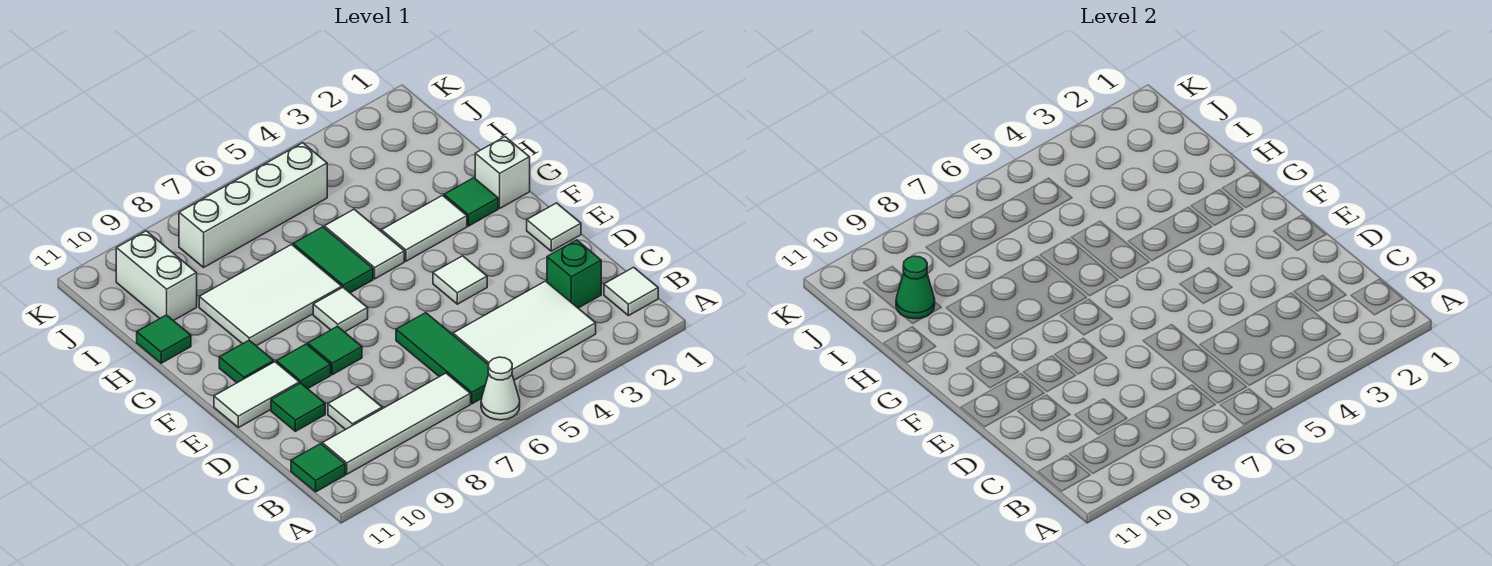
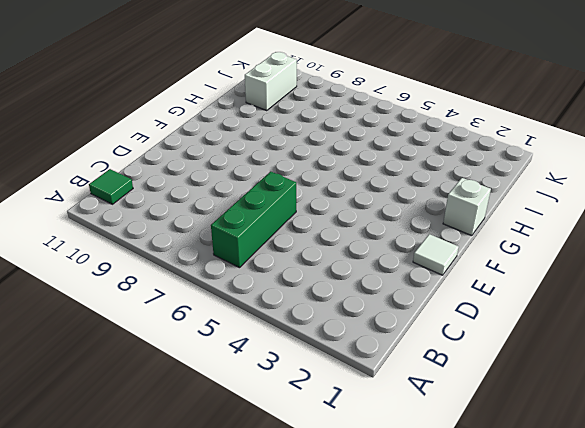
green 1x3 brick [211,171,296,268] -> green 1x3 tile [396,313,489,404]
none -> white 1x1 cone [481,357,520,420]
none -> white 1x1 tile [604,267,658,316]
none -> white 2x3 tile [453,281,596,380]

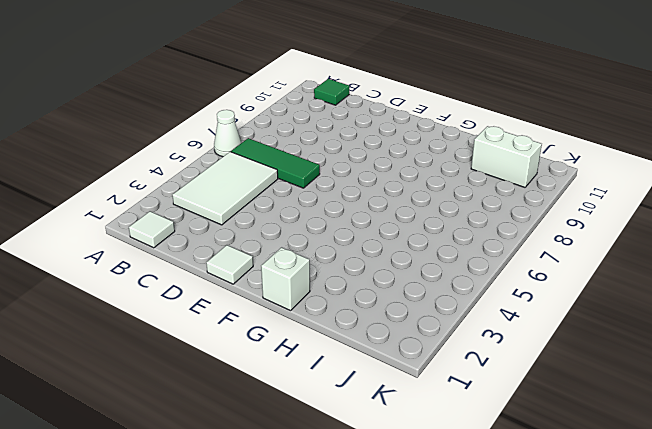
none -> white 1x4 tile [322,373,471,474]
none -> green 1x1 brick [547,240,601,308]
none -> white 1x1 tile [328,387,382,430]

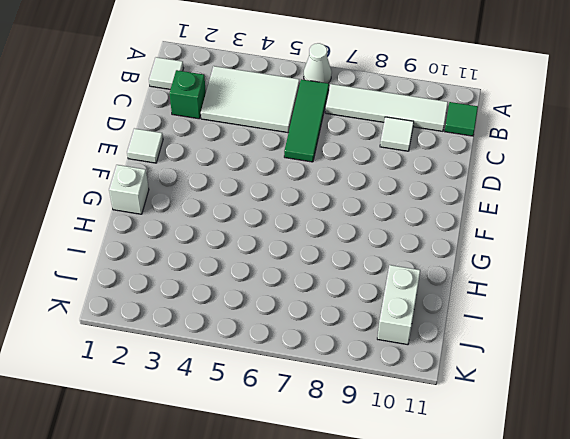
none -> green 1x1 tile [271,383,325,431]
none -> white 1x1 tile [433,256,487,304]
none -> green 1x1 tile [308,326,362,375]

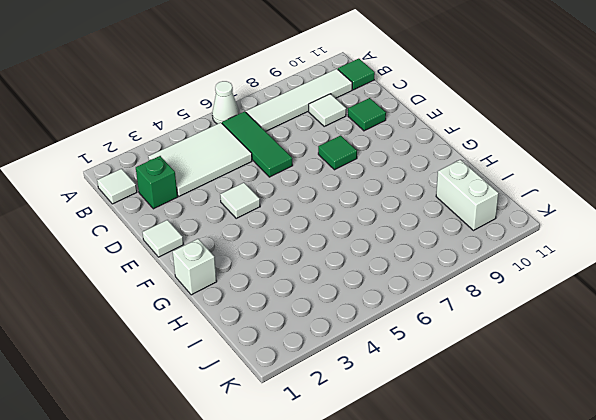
none -> green 1x1 tile [276,344,331,389]
none -> white 1x2 tile [214,362,299,428]
none -> white 1x1 tile [313,288,368,332]

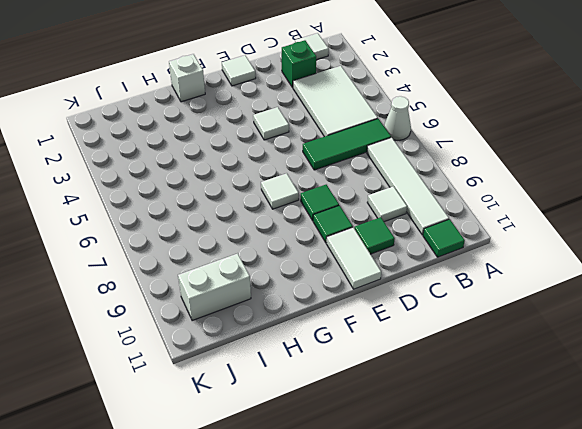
none -> green 1x1 tile [219,340,274,383]
none -> green 1x1 tile [444,178,498,226]
none -> white 1x2 tile [381,195,467,261]

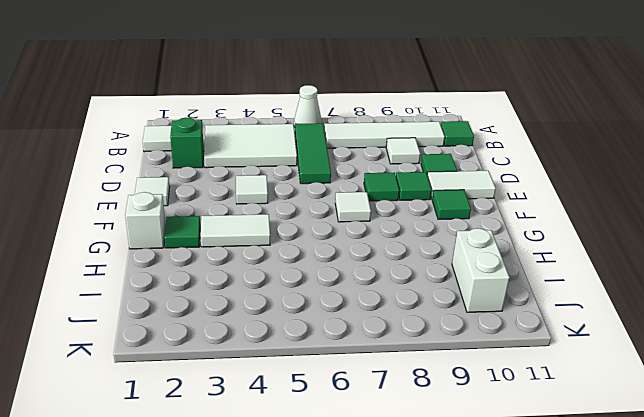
none -> white 1x2 tile [324,209,404,279]
none -> green 1x2 tile [293,227,373,293]
none -> white 2x3 tile [199,245,342,346]

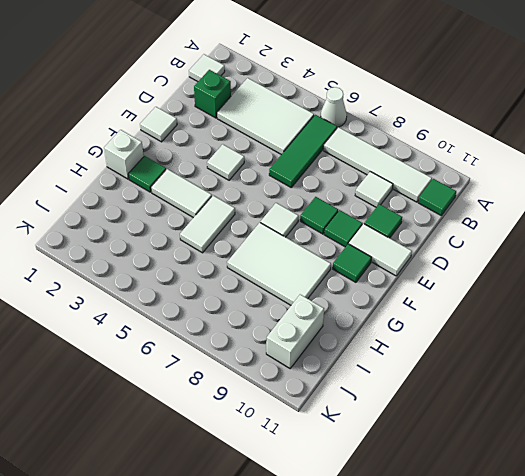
none -> green 1x2 tile [293,227,373,293]
none -> green 1x1 tile [137,315,191,363]
none -> white 1x4 brick [179,143,327,267]

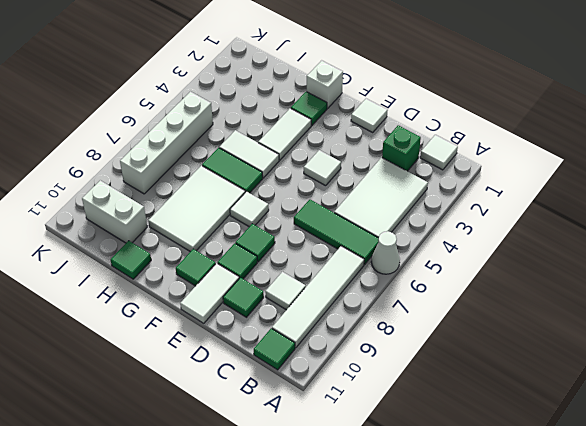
none -> green 1x1 cone [896,256,935,319]

